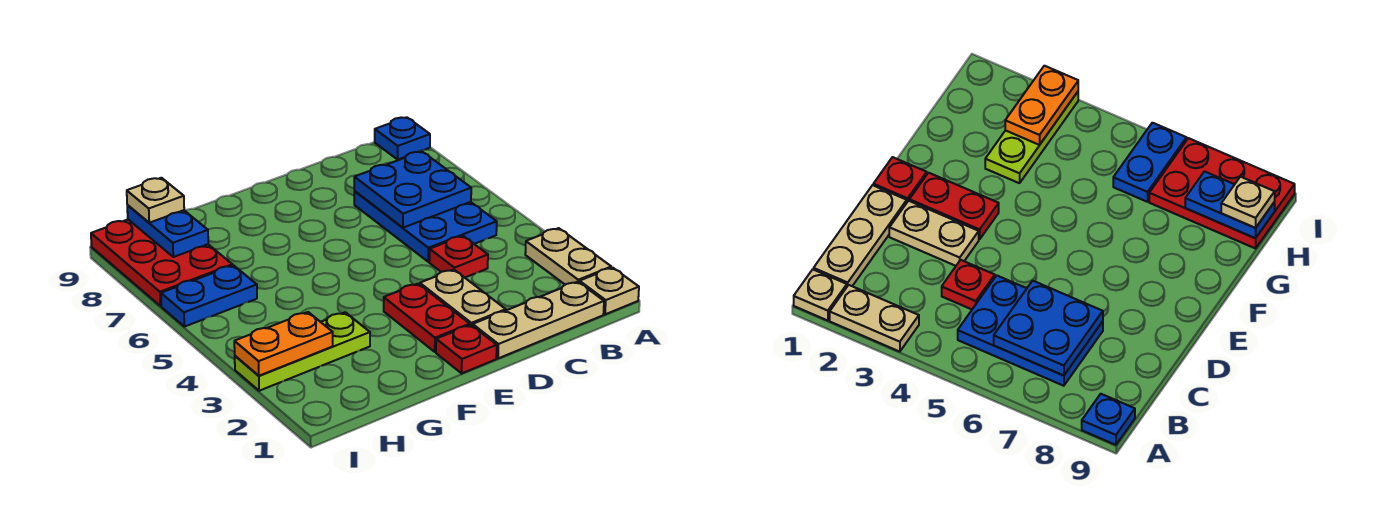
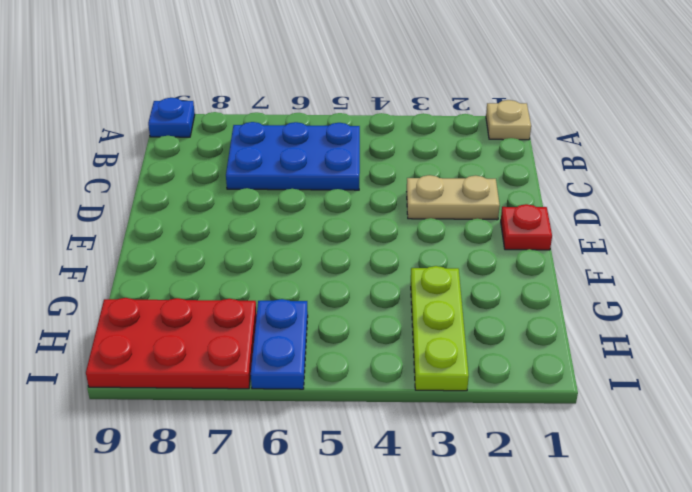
none -> tan 1x2 plate [525,228,611,285]
none -> tan 1x3 plate [473,282,604,358]
none -> red 1x1 plate [429,236,488,278]

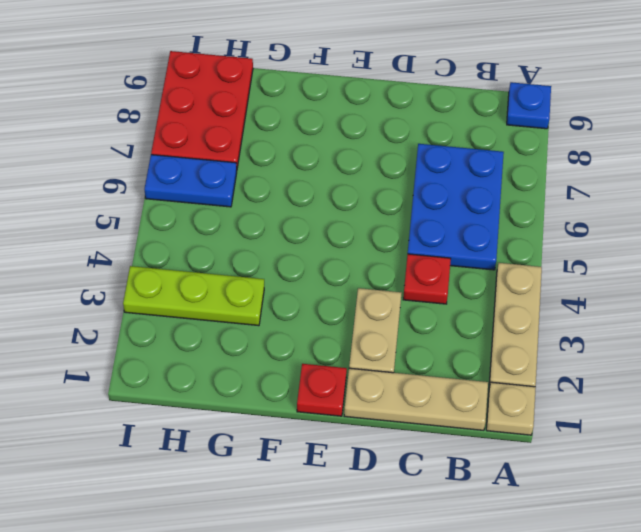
tan 1x3 plate [489,263,542,387] -> tan 1x2 plate [525,228,611,285]
none -> red 1x2 plate [384,284,470,352]
none -> blue 2x2 plate [354,152,471,228]
none -> orange 1x2 plate [234,312,333,376]

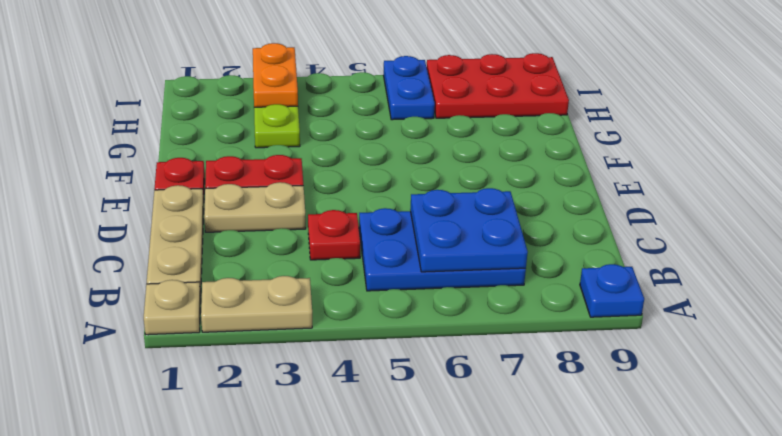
none -> blue 1x2 plate [127,205,208,257]
none -> tan 1x1 plate [127,178,184,223]

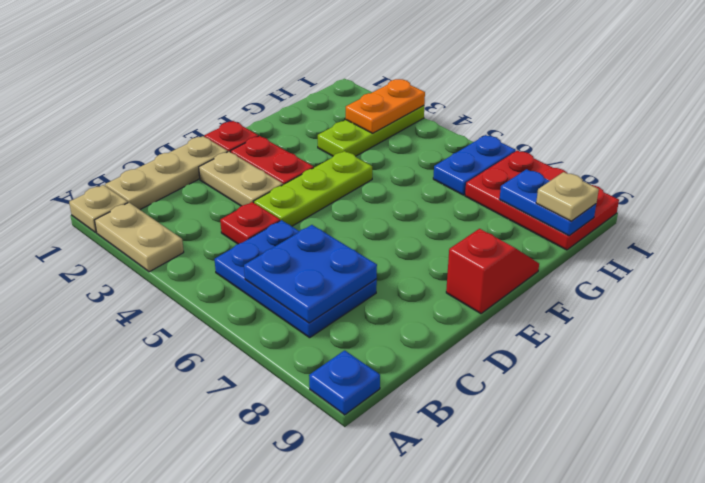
lime 1x3 plate [254,151,372,226] -> none
red 1x2 slope [446,229,539,314] -> none

